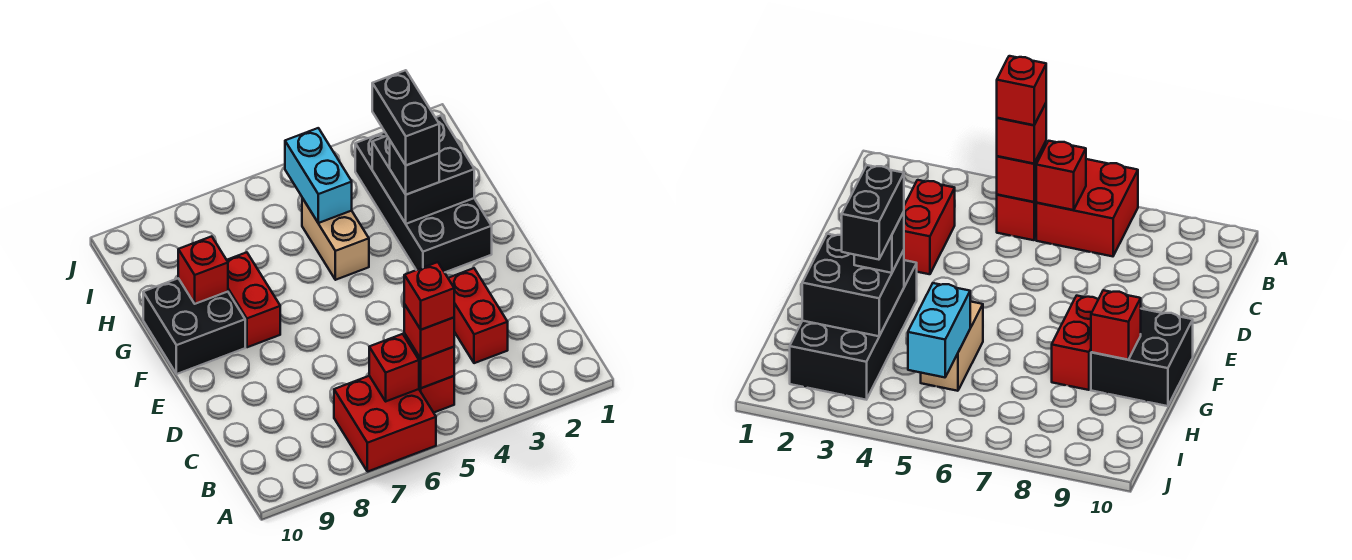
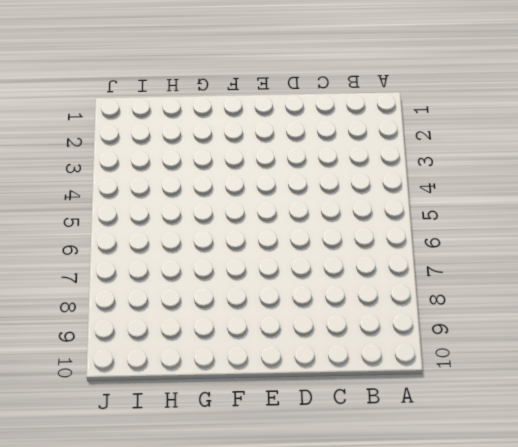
none -> red 2x2 brick [334,376,436,472]
none -> red 1x1 brick [419,376,454,413]
none -> red 1x2 brick [448,268,508,363]

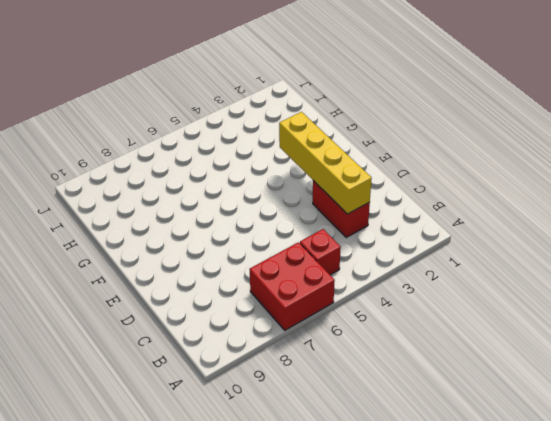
yellow 1x4 brick [279,112,372,214] -> none
none -> black 2x4 brick [355,132,492,272]
none -> red 1x2 brick [227,252,280,347]
none -> black 2x2 brick [143,278,245,374]

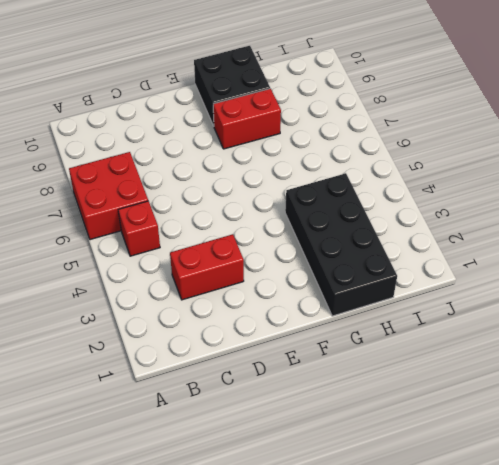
black 2x4 brick [285,173,397,316] -> black 2x4 brick turned to [355,132,492,272]
none -> tan 1x2 brick [302,198,369,280]
none -> red 1x1 brick [404,334,454,388]
none -> red 1x1 brick [369,334,419,401]

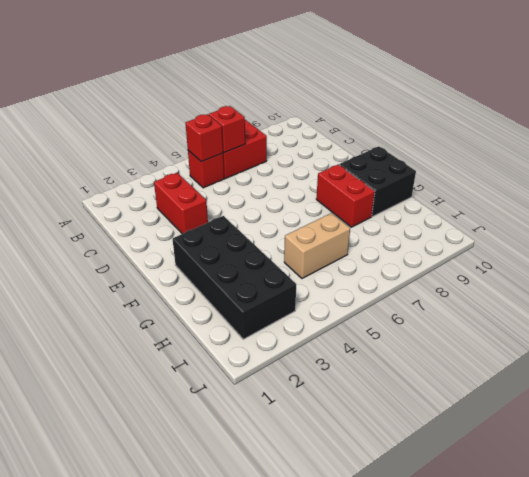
tan 1x2 brick [284,213,350,278] -> tan 1x2 brick turned to [302,198,369,280]
none -> black 2x2 brick [372,116,474,224]
none -> red 1x1 brick [178,236,228,304]
none -> cyan 1x2 brick [285,128,352,223]

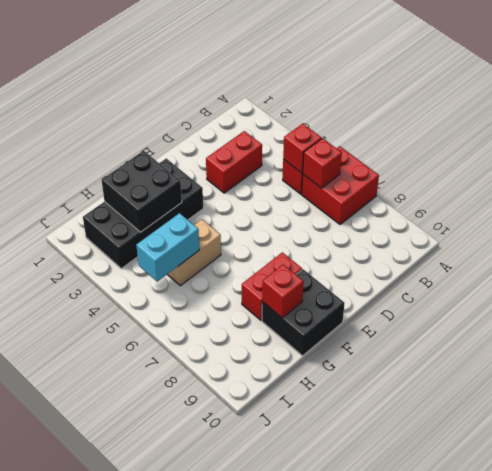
none -> red 1x1 brick [404,304,454,359]
none -> black 1x1 brick [390,141,439,195]
none -> red 1x1 brick [404,262,454,330]

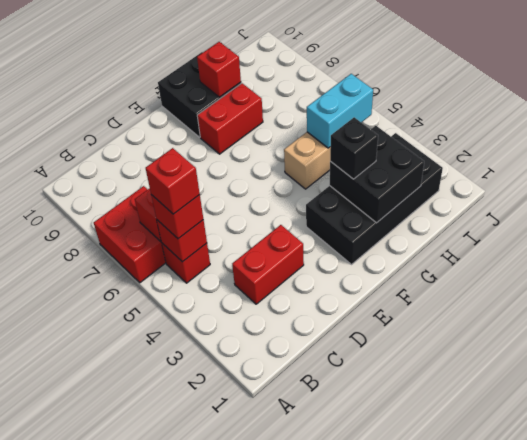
none -> black 1x2 brick [372,70,439,165]

